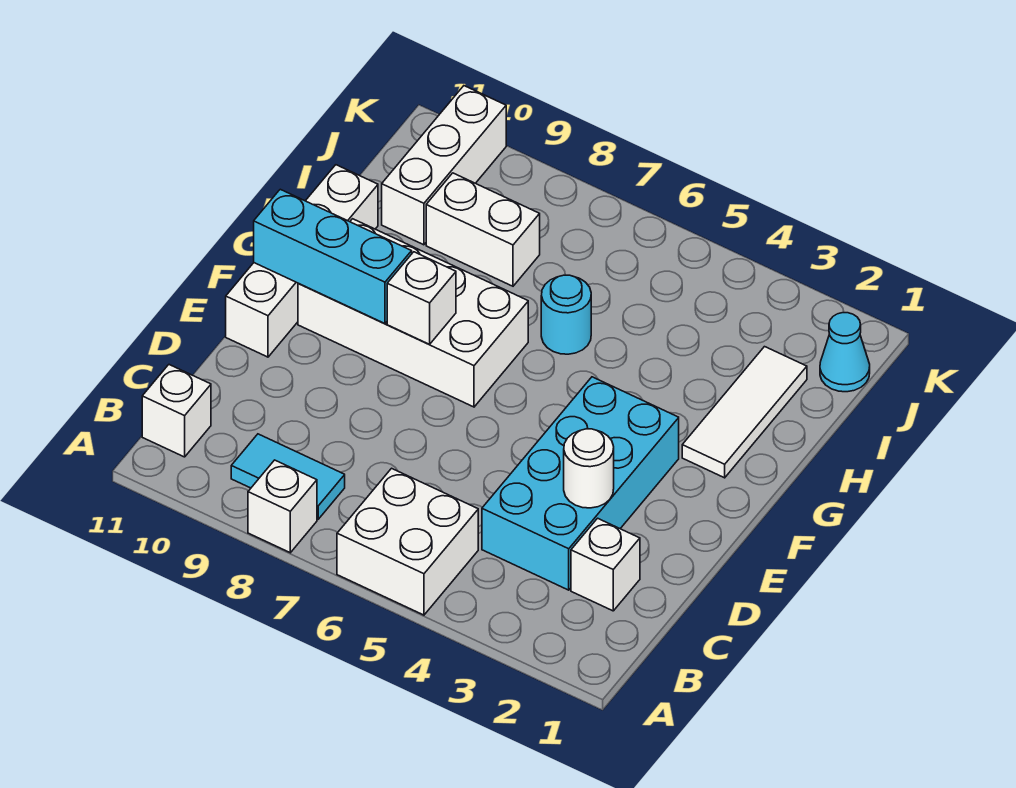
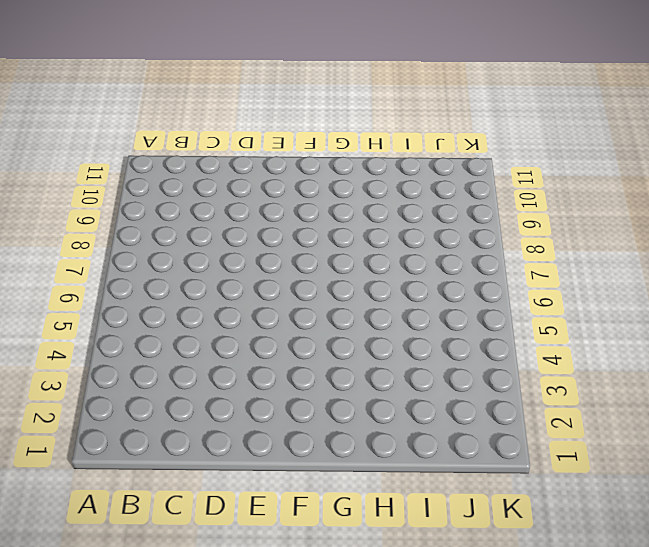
none -> white 2x2 brick [337,468,478,615]
none -> white 1x1 brick [248,460,317,553]
none -> cyan 1x2 tile [231,434,345,519]

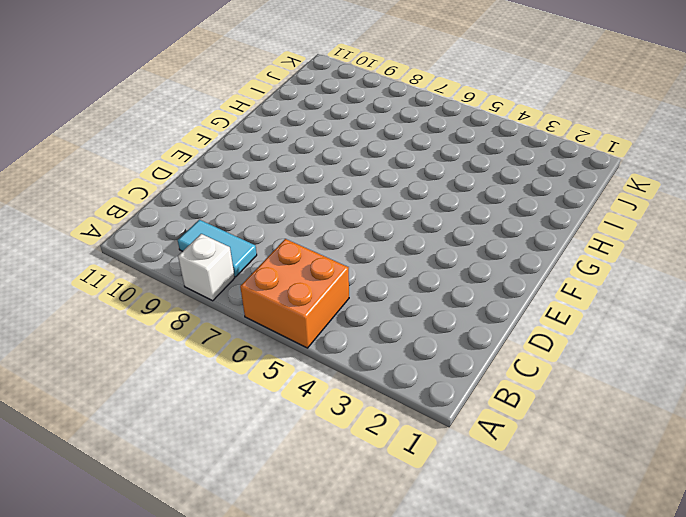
orange 2x2 brick [240,239,349,348] -> white 2x2 brick [337,468,478,615]
none -> white 1x1 brick [142,365,211,457]
none -> white 1x1 brick [571,518,640,611]
none -> cyan 2x4 brick [482,377,679,590]

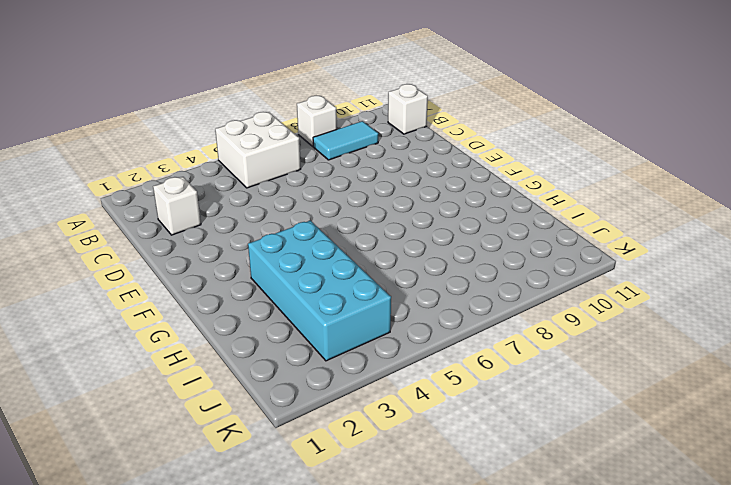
cyan 2x4 brick [248,220,391,361] -> cyan 2x4 brick moved to [482,377,679,590]
none -> white 1x4 brick [226,165,378,357]
none -> white 2x4 brick [298,219,528,407]
none -> white 1x3 tile [682,347,807,478]

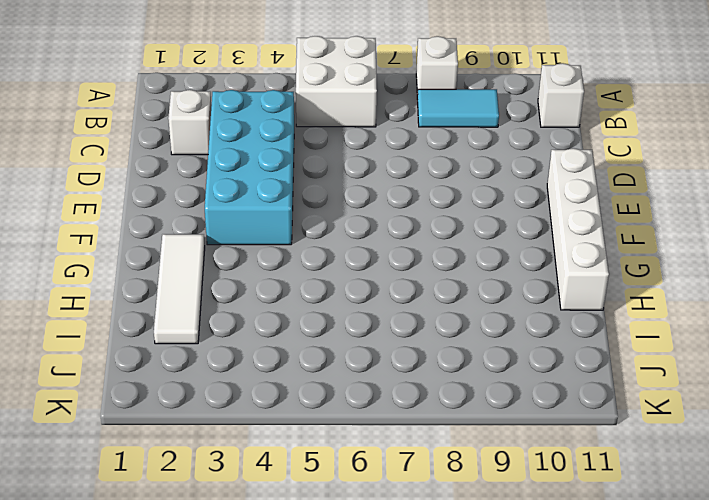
none -> white 2x4 brick [298,219,528,407]
none -> cyan 1x1 round brick [541,275,591,354]
none -> white 1x2 brick [426,173,540,286]

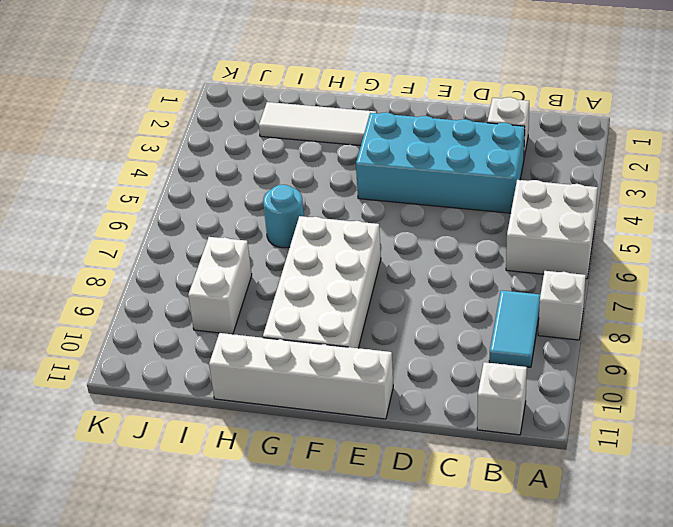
none -> white 1x3 brick [382,86,506,245]
none -> cyan 1x1 cone [820,313,870,392]
none -> white 1x1 round brick [564,429,614,508]

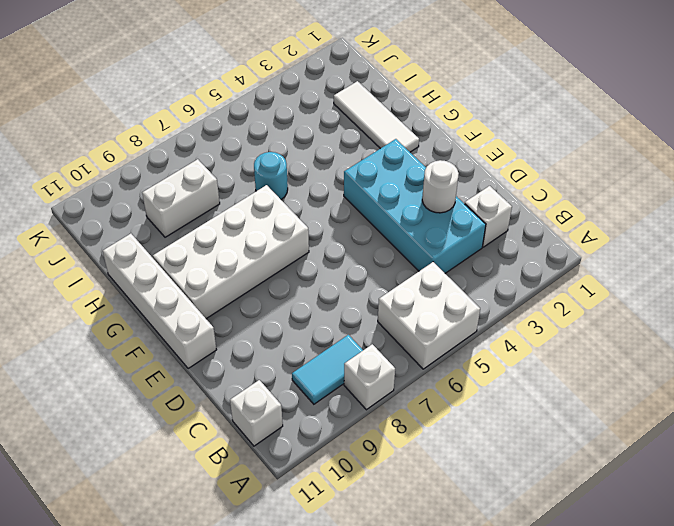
none -> white 1x3 brick [382,86,506,245]
none -> cyan 1x1 cone [820,313,870,392]
none -> white 1x1 brick [387,252,456,344]

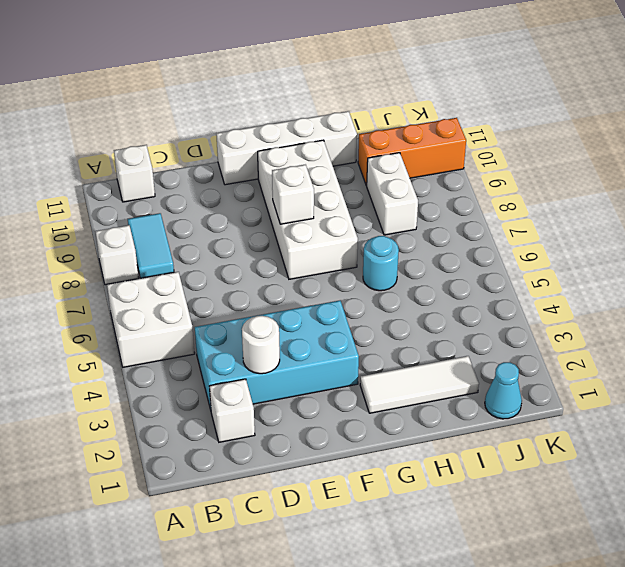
orange 1x3 brick [358,118,466,185] -> white 1x3 brick [382,86,506,245]
none -> cyan 1x3 brick [254,189,412,324]

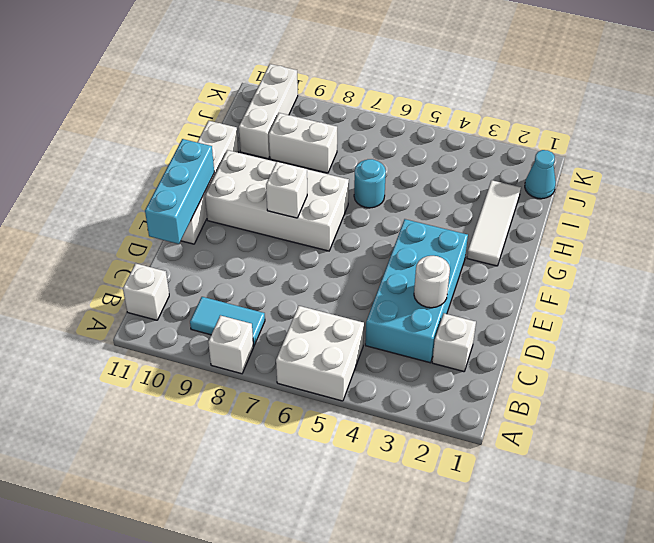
cyan 1x3 brick [145,139,214,244] -> cyan 1x3 brick turned to [254,189,412,324]

